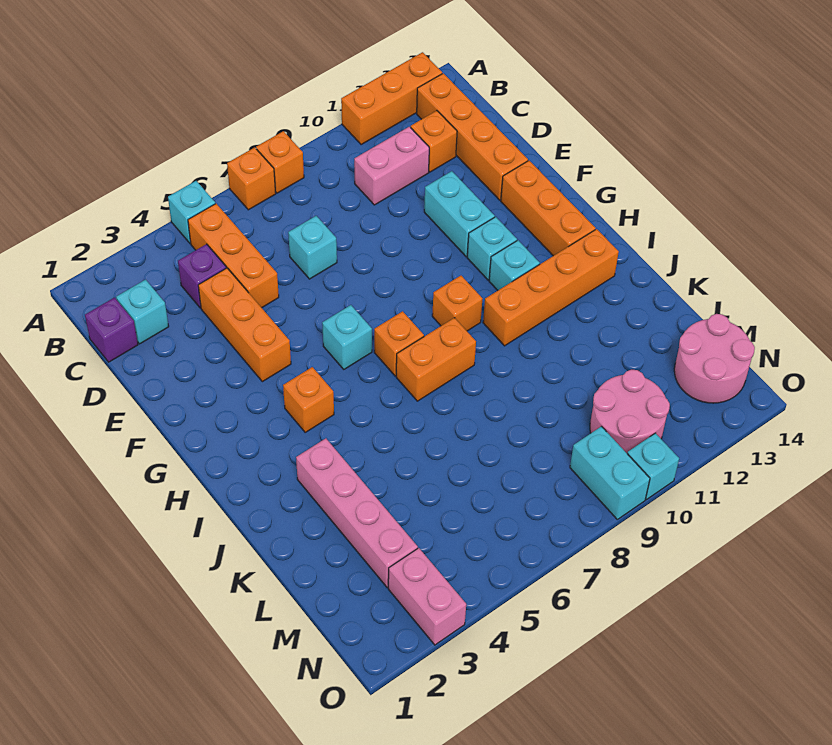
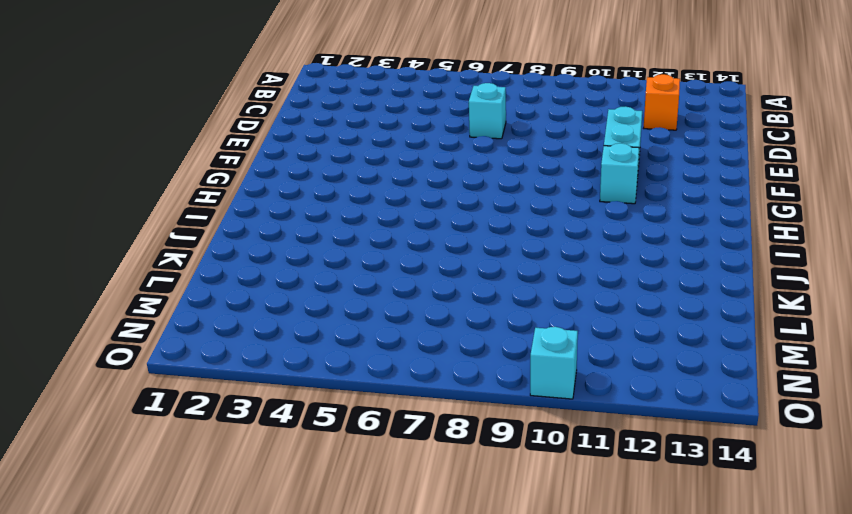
none -> cyan 1x1 brick [168,181,215,243]
none -> orange 1x1 brick [227,147,276,210]
none -> orange 1x1 brick [256,131,304,193]

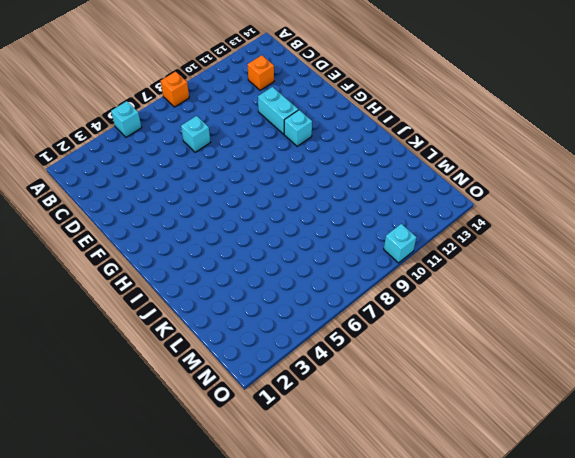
none -> orange 1x1 brick [227,147,276,210]
none -> orange 1x3 brick [341,52,442,145]
none -> orange 1x3 brick [188,204,279,308]

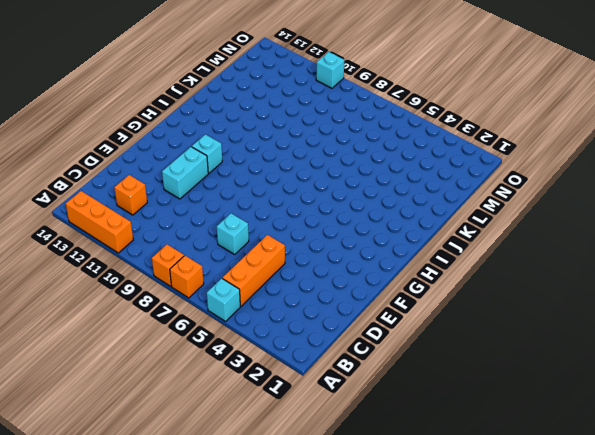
none -> orange 1x4 brick [417,73,528,200]
none -> purple 1x1 brick [85,298,138,362]
none -> cyan 1x1 brick [116,280,169,344]

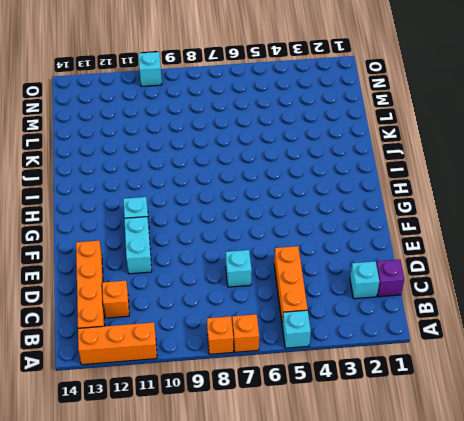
none -> purple 1x1 brick [178,244,226,308]
none -> pink 1x2 brick [354,127,429,205]
none -> orange 1x3 brick [198,268,291,382]

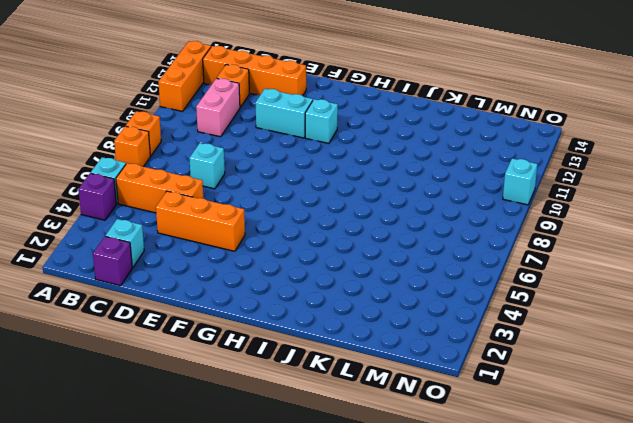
purple 1x1 brick [78,173,116,220] -> purple 1x1 brick moved to [178,244,226,308]
none -> orange 1x3 brick [501,161,596,256]
none -> cyan 1x1 brick [322,305,372,369]
none -> orange 1x1 brick [283,367,334,432]

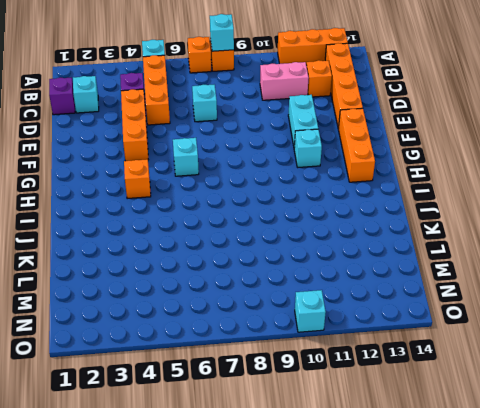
cyan 1x1 brick [210,14,234,51] -> cyan 1x1 brick moved to [489,240,540,290]
none -> orange 1x1 brick [374,311,424,376]
none -> orange 1x1 brick [432,276,482,331]
none -> orange 1x2 brick [396,318,476,401]

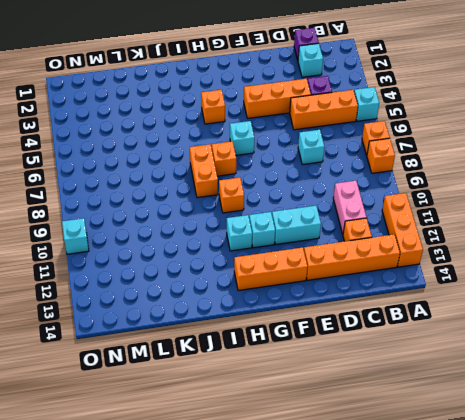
none -> orange 1x4 brick [483,229,619,346]
none -> pink 1x4 brick [296,438,418,587]
none -> pink 2x2 round brick [590,370,670,453]

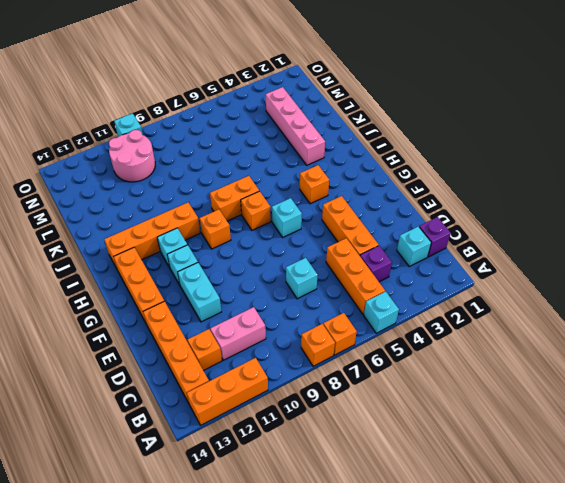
none -> pink 2x2 round brick [674,314,755,403]
none -> pink 1x2 brick [388,548,466,645]
none -> cyan 1x2 brick [570,426,650,519]

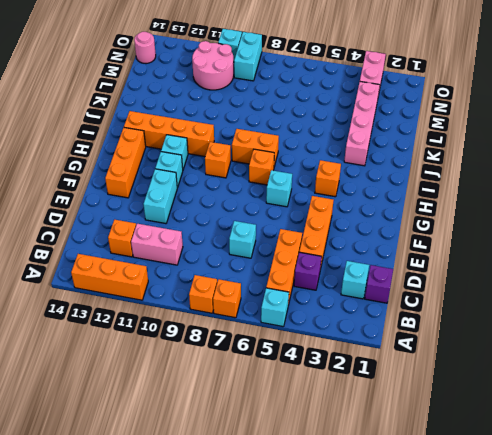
pink 1x1 round brick [134,32,156,64] -> pink 2x2 round brick [674,314,755,403]
none -> orange 1x4 brick [417,73,528,200]

